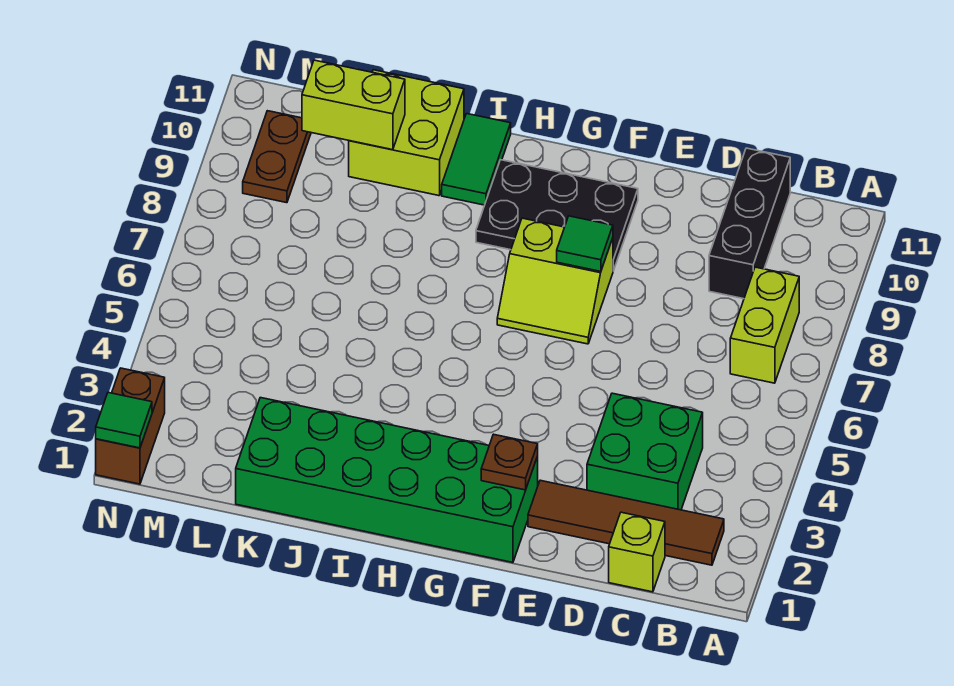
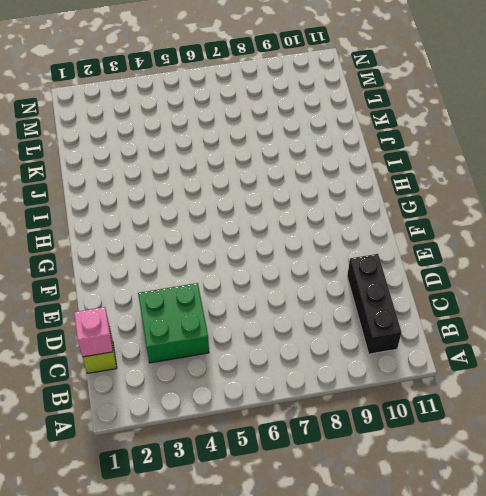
black 1x3 brick [347,254,402,354] -> black 1x3 brick turned to [709,148,790,299]
pink 1x1 brick [74,307,113,357] -> none
none -> brown 1x4 tile [528,480,724,565]
none -> lime 1x2 brick [730,267,799,383]
none -> green 2x6 brick [236,398,538,563]

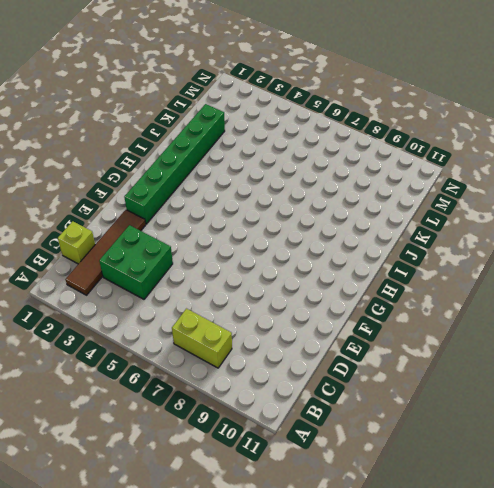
green 1x6 brick [124,104,225,224] -> green 2x6 brick [236,398,538,563]
none -> black 1x3 brick [709,148,790,299]
none -> lime 2x2 slope [497,218,613,344]
none -> black 2x3 plate [476,160,638,271]

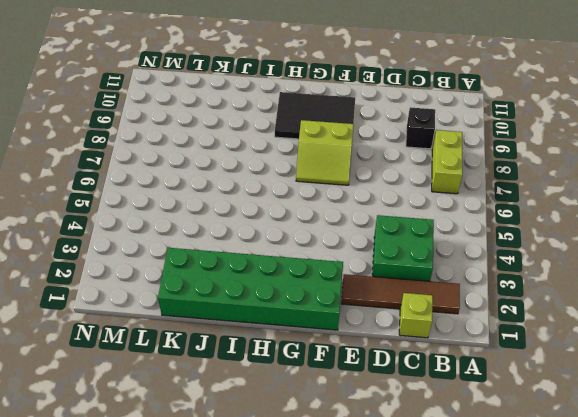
black 1x1 brick [406,108,435,149] -> black 1x3 brick [709,148,790,299]
black 2x3 tile [275,92,355,139] -> black 2x3 plate [476,160,638,271]
none -> green 1x2 tile [442,114,511,205]
none -> lime 2x2 brick [349,70,464,196]
none -> brown 1x2 plate [243,111,311,203]

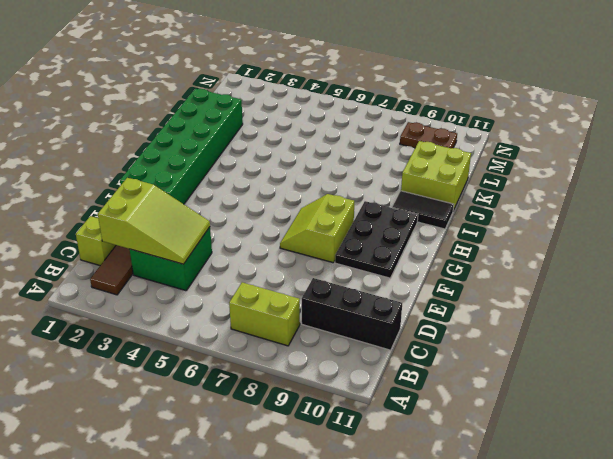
lime 2x3 slope [98,178,210,264] -> none
black 1x2 tile [392,191,454,229] -> green 1x2 tile [442,114,511,205]
none -> brown 1x2 brick [96,368,165,484]
none -> brown 1x1 plate [481,434,538,490]
none -> green 1x1 tile [557,216,613,271]

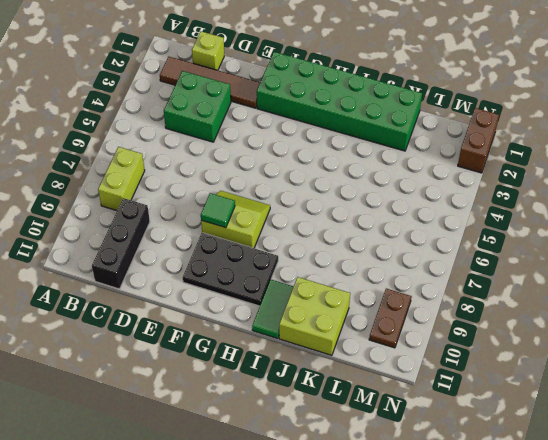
none -> brown 1x1 plate [481,434,538,490]
none -> lime 1x2 brick [302,60,405,150]
none -> green 1x1 tile [96,393,152,448]

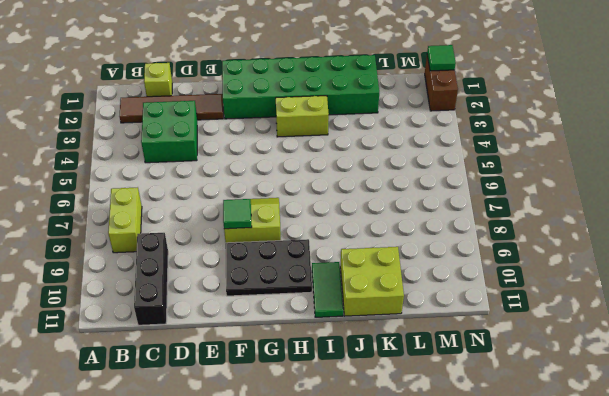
lime 1x2 brick [276,96,329,137] -> lime 1x2 brick moved to [302,60,405,150]
none -> brown 1x2 plate [243,111,311,203]
none -> brown 1x1 plate [481,434,538,490]

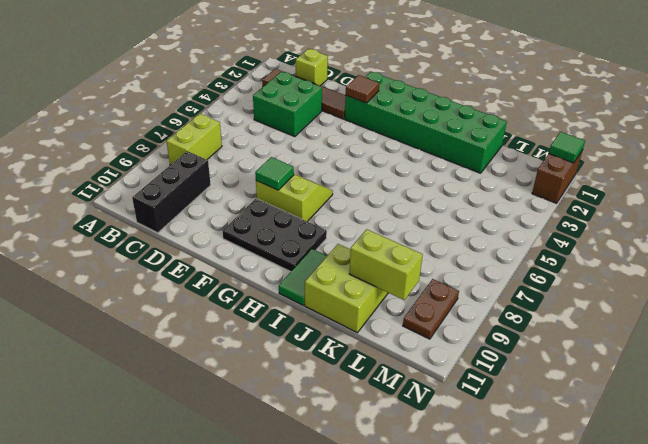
brown 1x1 tile [345,75,379,103] -> brown 1x1 plate [481,434,538,490]

